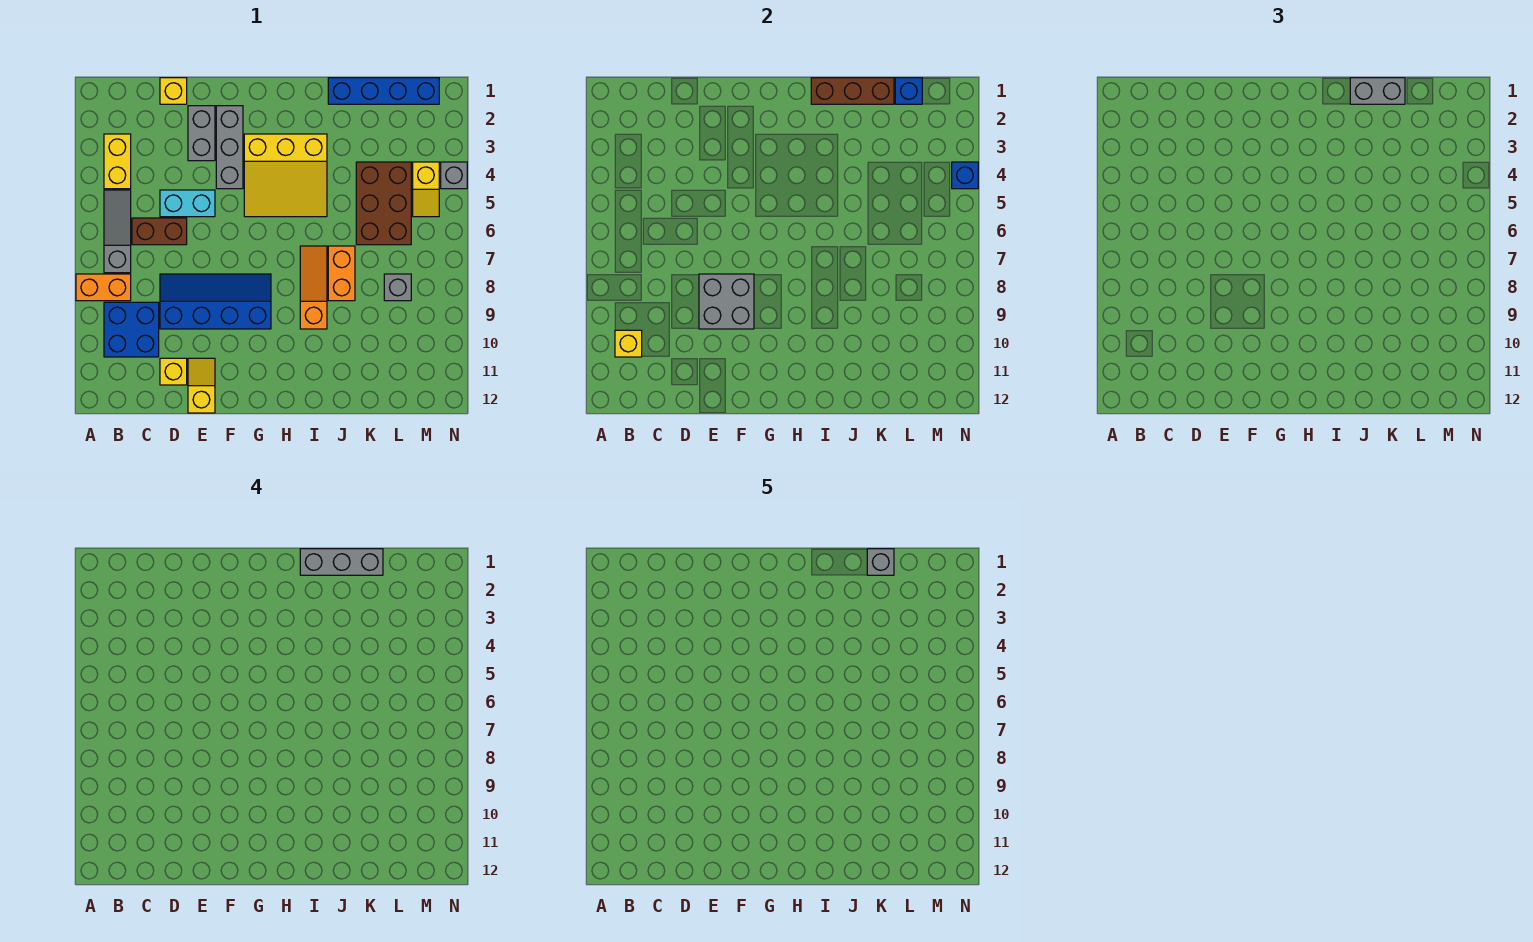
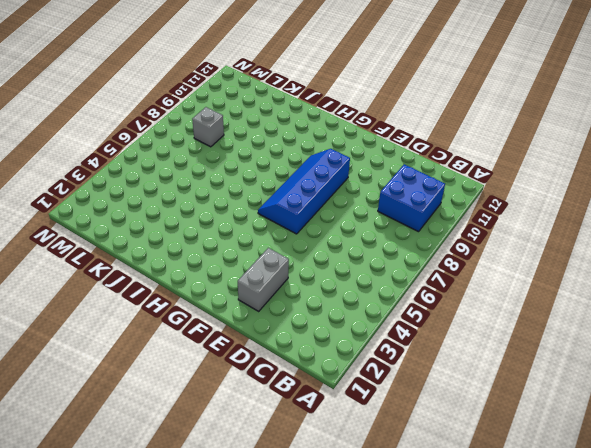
blue 2x4 slope [258,149,350,234] -> blue 2x4 slope turned to [160,274,271,329]
none -> orange 1x2 brick [76,274,131,301]
none -> yellow 1x2 brick [104,134,131,189]
none -> grey 1x3 slope [104,190,131,273]

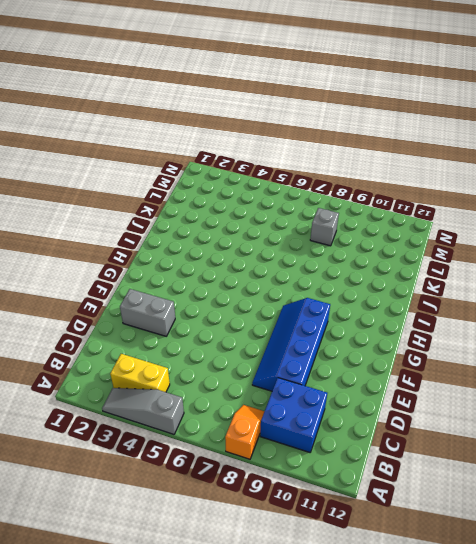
grey 1x3 slope [102,388,184,434] -> grey 1x3 slope moved to [104,190,131,273]
orange 1x2 slope [225,405,264,459] -> orange 1x2 brick [76,274,131,301]
none -> brown 1x2 brick [132,218,187,245]
none -> yellow 1x1 brick [160,78,187,104]
none -> cyan 1x2 brick [160,190,215,217]

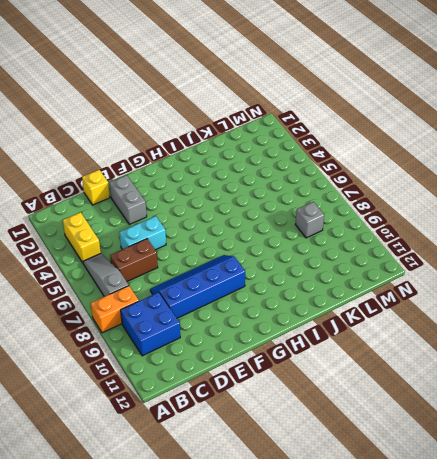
none -> yellow 1x1 brick [160,358,187,385]
none -> yellow 1x2 slope [188,358,215,413]
none -> grey 1x3 brick [216,106,243,189]

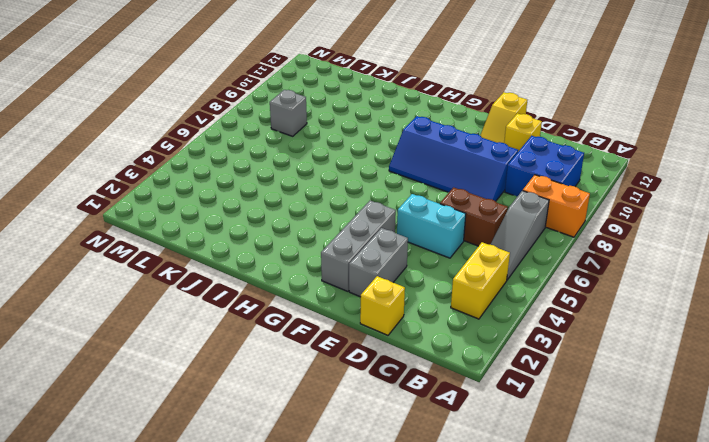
none -> yellow 3x3 slope [244,134,327,217]
none -> orange 1x3 slope [300,246,327,329]
none -> blue 1x4 brick [328,78,439,104]

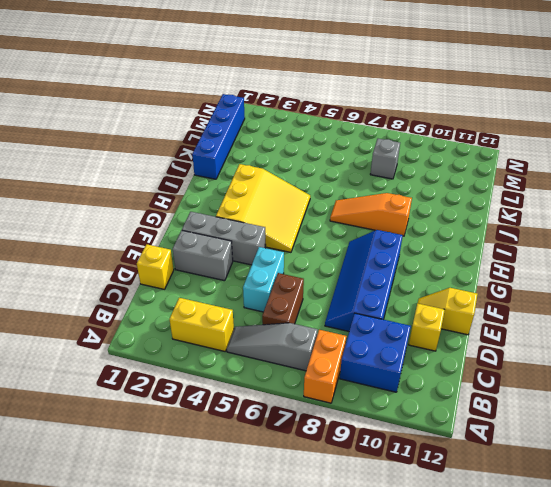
none -> orange 1x2 brick [328,246,355,301]
none -> brown 2x3 brick [356,162,411,245]
none -> yellow 1x2 slope [413,162,439,217]

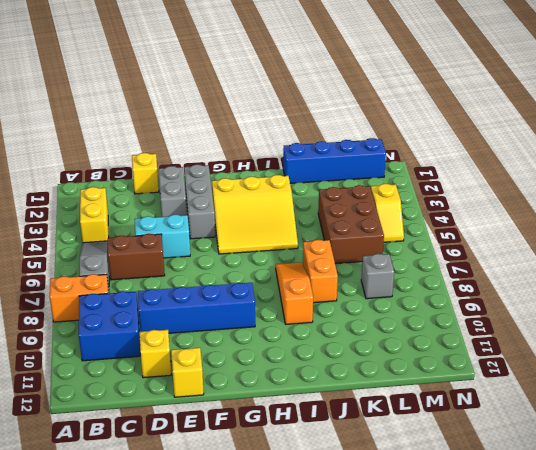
none -> grey 1x1 brick [441,162,467,189]
none -> yellow 1x1 brick [615,330,642,357]
none -> grey 2x2 brick [699,274,754,329]

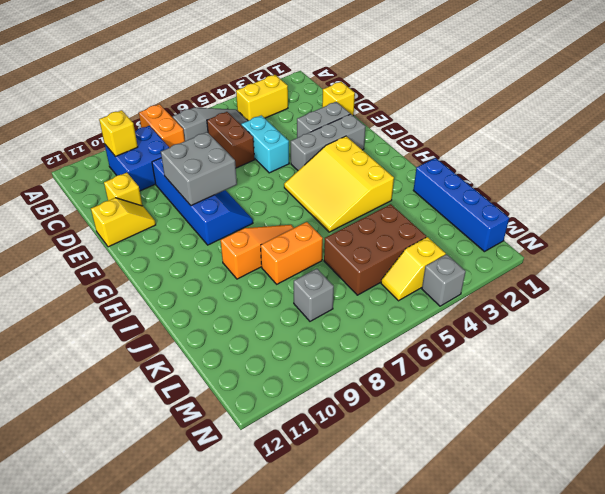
none -> brown 1x3 brick [811,78,894,104]
none -> blue 1x1 brick [895,78,922,104]
none -> blue 1x1 brick [952,162,978,189]

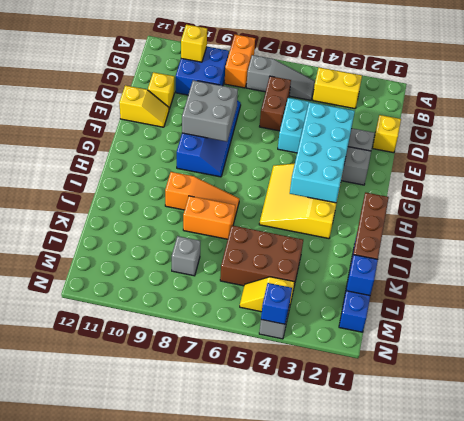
cyan 2x4 brick [290,102,355,203] -> none
none -> grey 1x2 brick [1350,78,1405,104]
none -> grey 1x3 brick [300,549,383,575]
none -> grey 1x1 brick [867,549,894,575]

